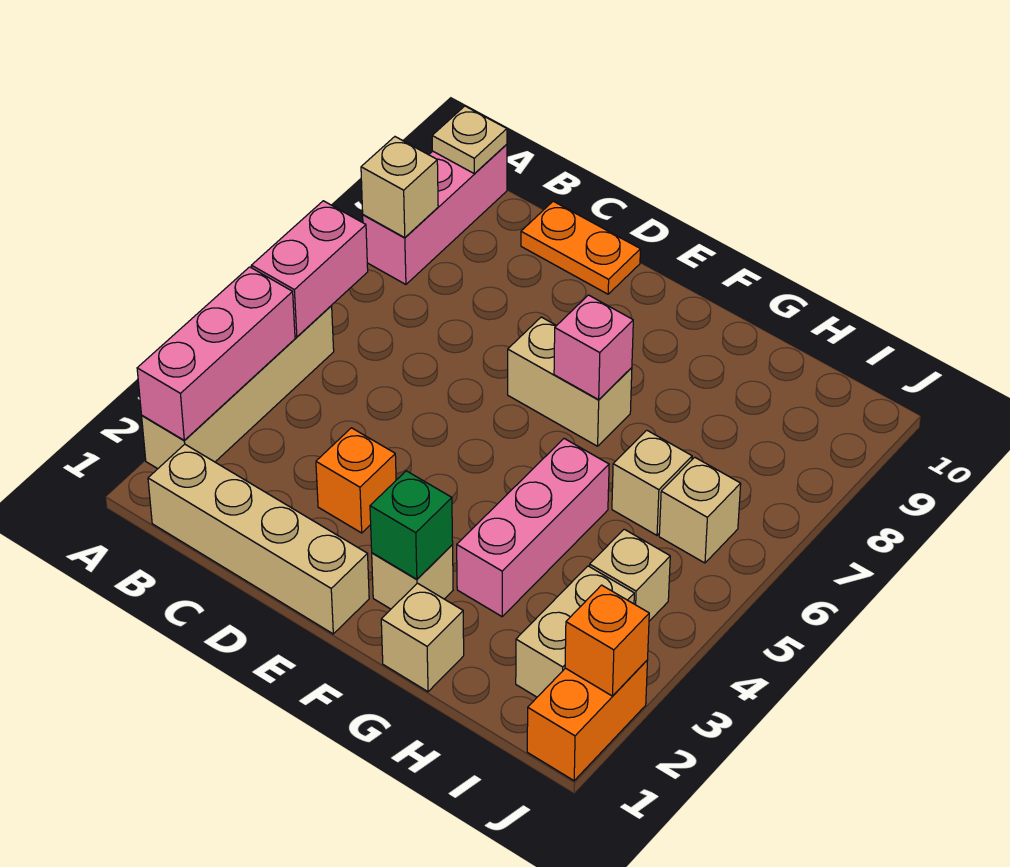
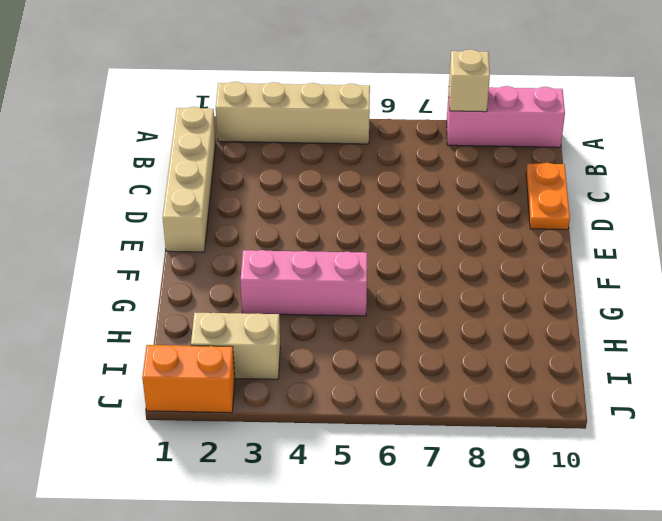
none -> orange 1x1 brick [316,428,396,533]
none -> tan 1x2 brick [508,317,632,446]
none -> tan 1x1 brick [372,545,453,609]

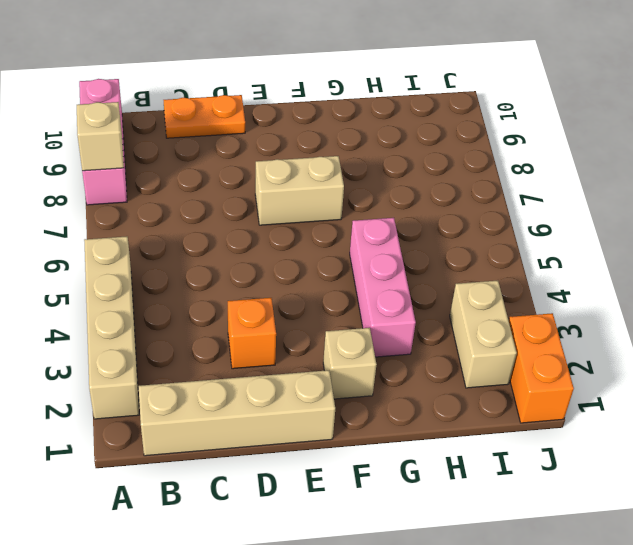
none -> tan 1x1 brick [381,583,464,692]
none -> tan 1x1 brick [612,430,692,535]
none -> tan 1x1 brick [590,529,670,621]

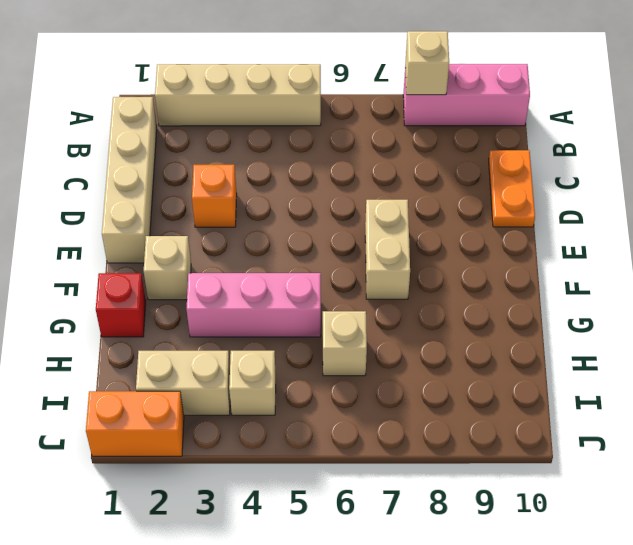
red 1x1 brick [96,273,146,337] -> tan 1x1 brick [381,583,464,692]
none -> tan 1x1 brick [659,457,741,563]
none -> pink 1x3 brick [137,267,295,441]
none -> pink 1x2 brick [251,201,368,337]

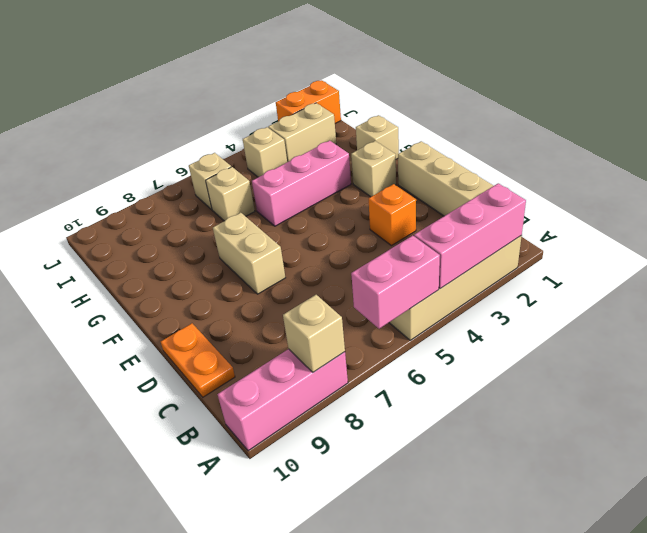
none -> tan 1x1 plate [432,106,507,173]
none -> green 1x1 brick [370,471,453,579]
none -> pink 1x1 brick [554,295,633,400]

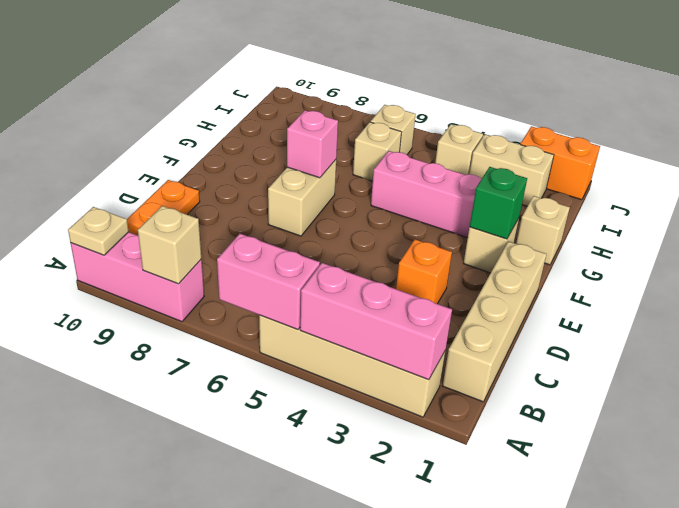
none -> orange 1x1 brick [565,585,649,696]

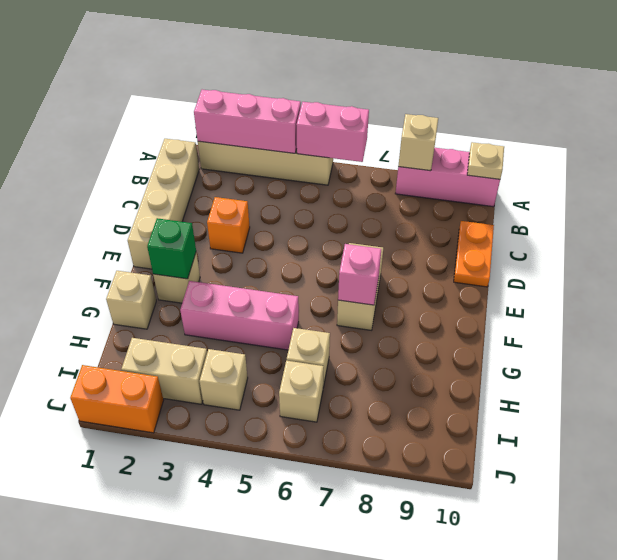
none -> orange 1x1 brick [565,585,649,696]

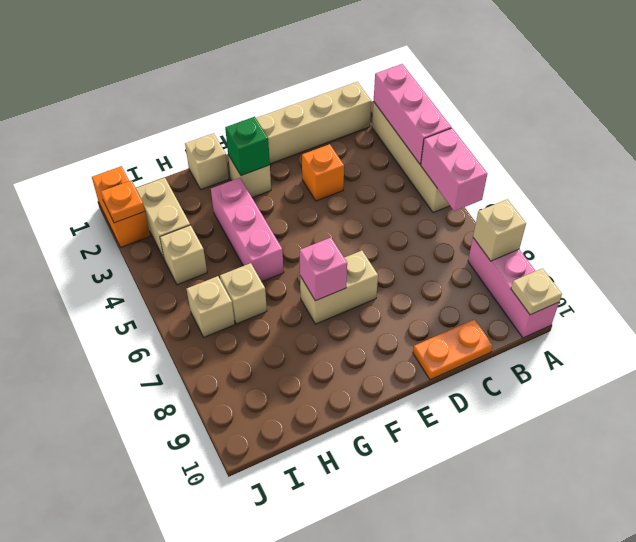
orange 1x1 plate [101,181,145,223] -> orange 1x1 brick [565,585,649,696]

